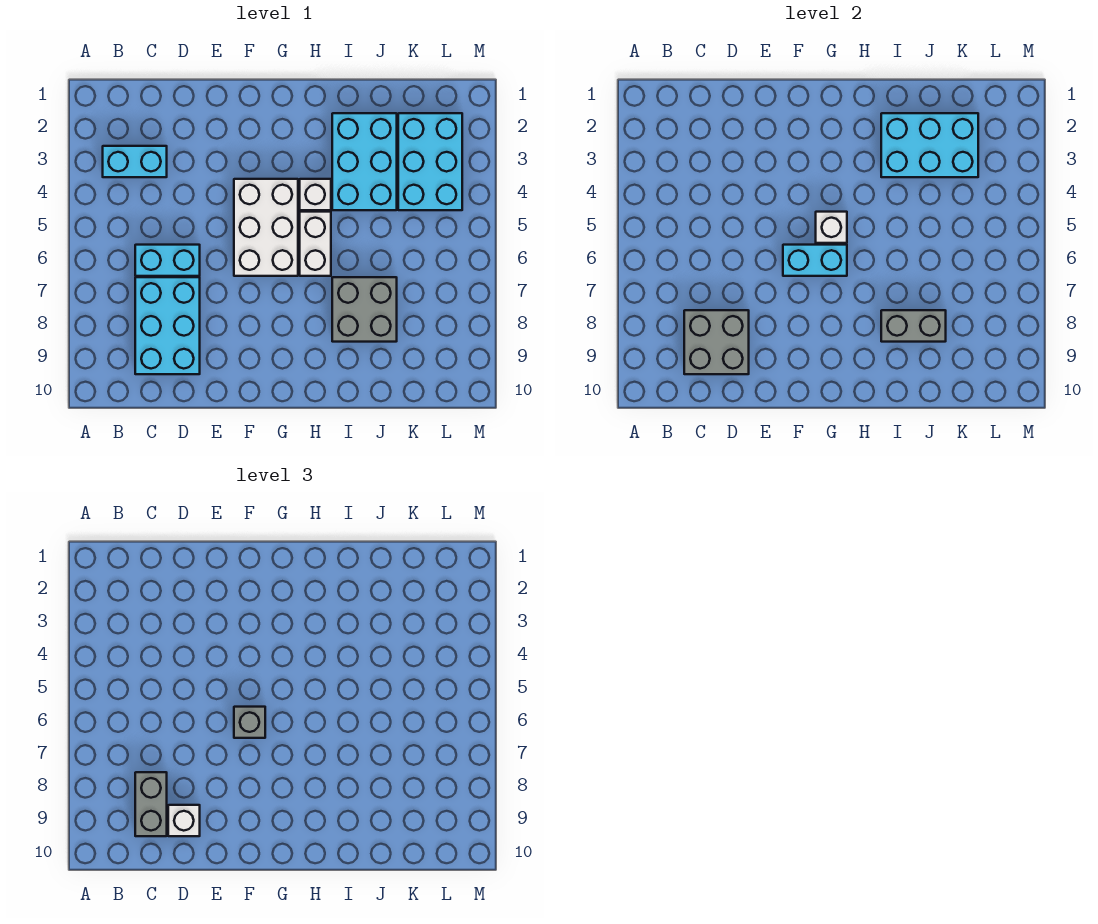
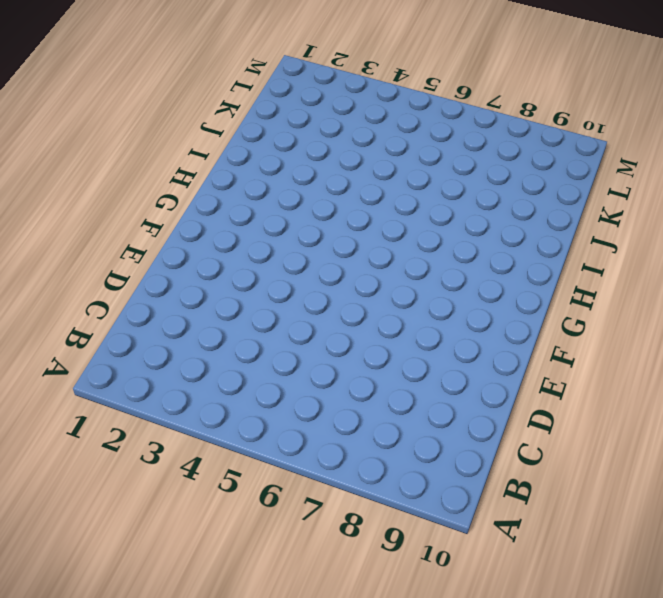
none -> cyan 1x2 brick [103,146,167,177]
none -> cyan 1x2 brick [135,245,200,276]
none -> cyan 2x3 brick [135,277,200,374]

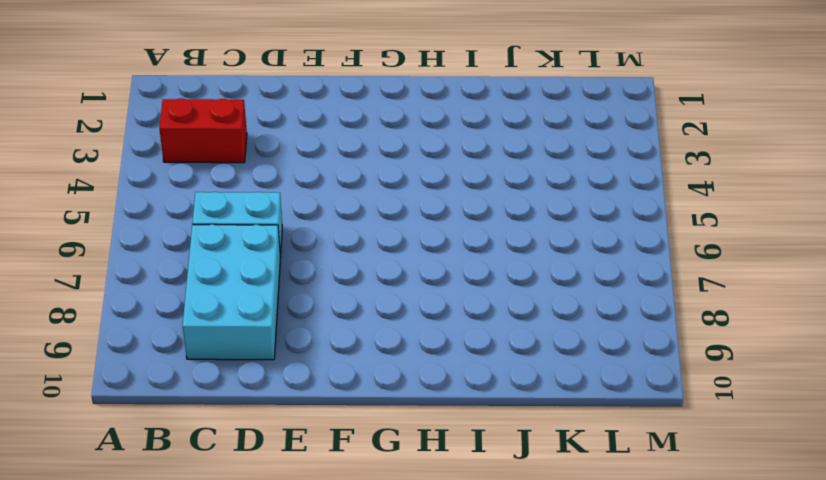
red 1x2 brick [159,98,247,163] -> cyan 1x2 brick [103,146,167,177]
none -> white 2x3 brick [234,179,298,276]
none -> white 1x1 brick [300,179,331,210]
none -> white 1x2 brick [300,212,331,276]

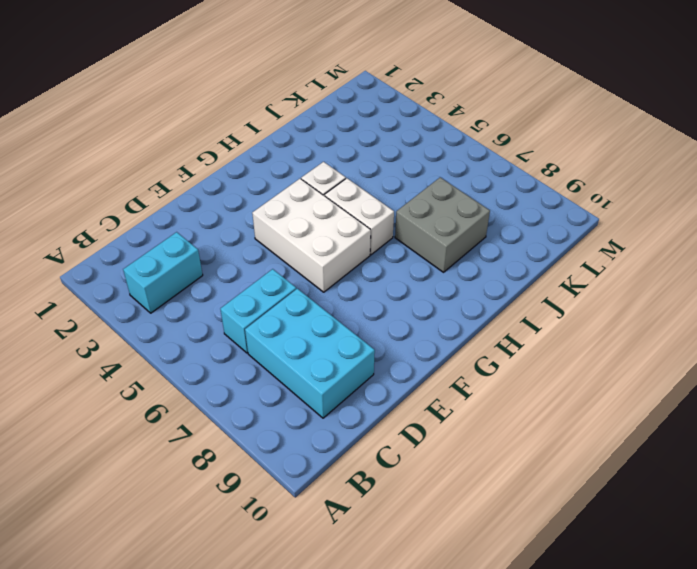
none -> cyan 2x3 brick [332,113,397,210]
none -> cyan 2x3 brick [398,113,462,210]
none -> grey 2x2 brick [684,310,749,374]

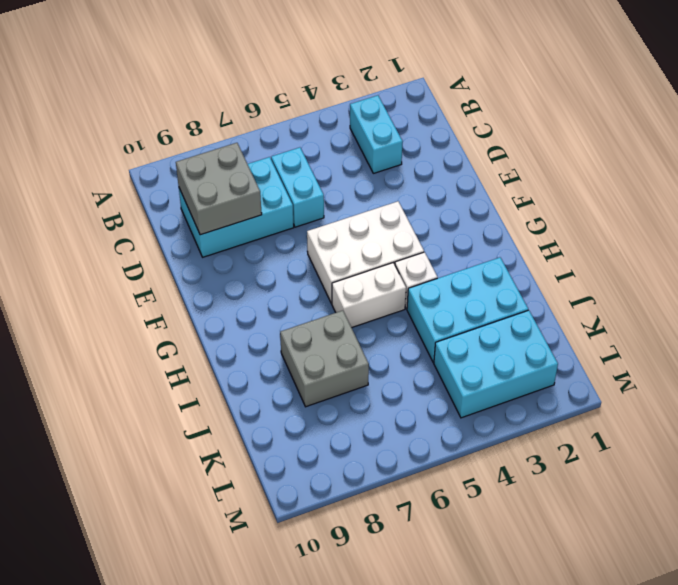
none -> cyan 1x2 brick [783,245,847,276]
none -> white 1x1 brick [816,212,847,243]
none -> cyan 2x3 brick [881,113,978,177]

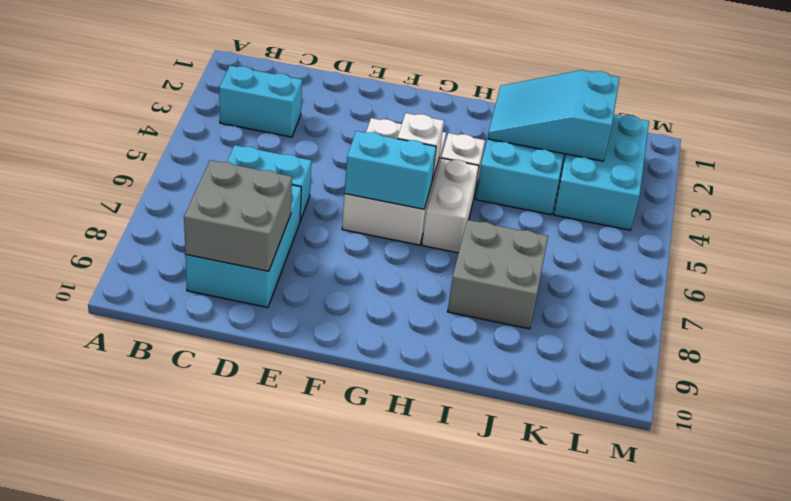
cyan 2x3 slope [488,70,620,161] -> cyan 2x3 brick [881,113,978,177]
none -> grey 1x2 brick [881,310,946,342]
none -> grey 1x2 brick [135,772,167,836]
none -> white 1x1 brick [168,805,200,836]

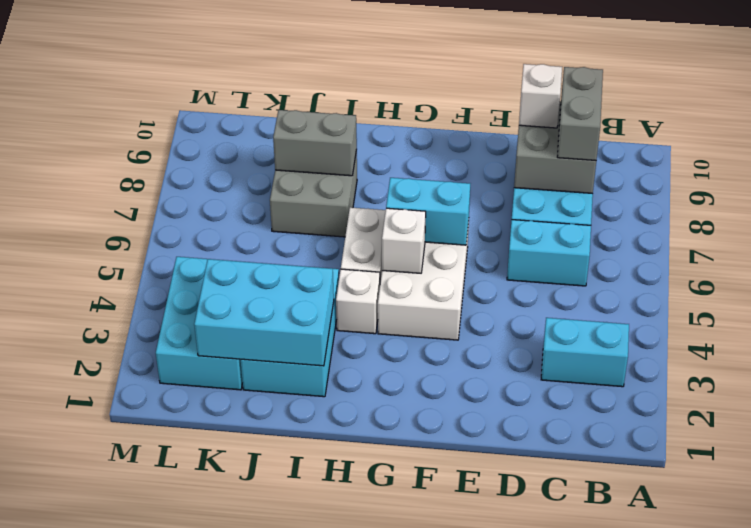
none -> grey 1x1 brick [234,707,265,738]

